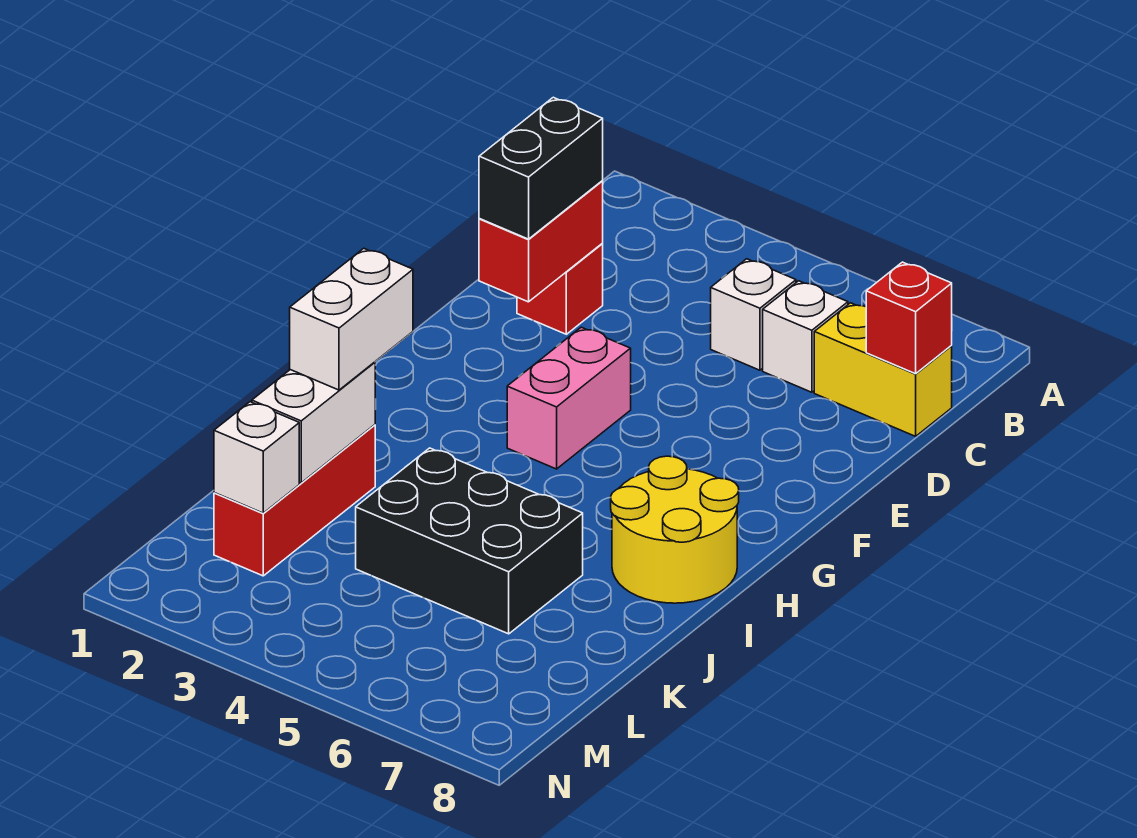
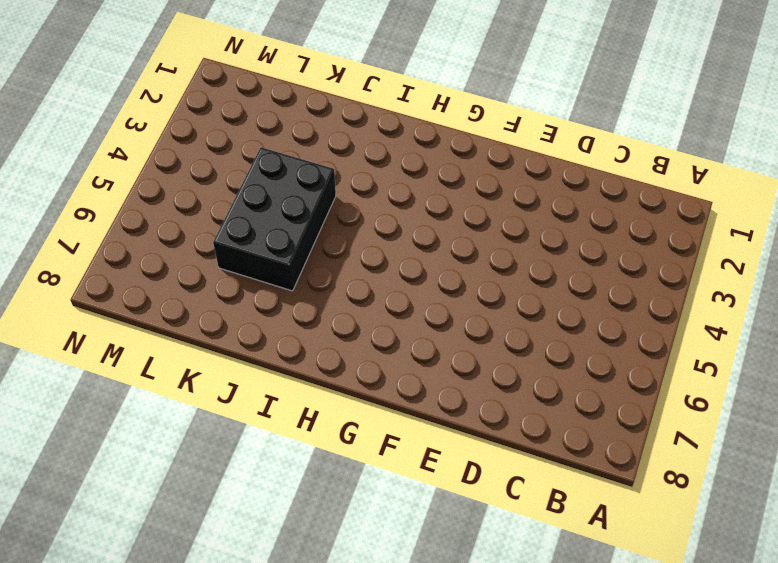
none -> white 1x1 brick [711,259,796,370]
none -> white 1x1 brick [763,281,848,392]
none -> yellow 1x2 brick [814,303,952,436]

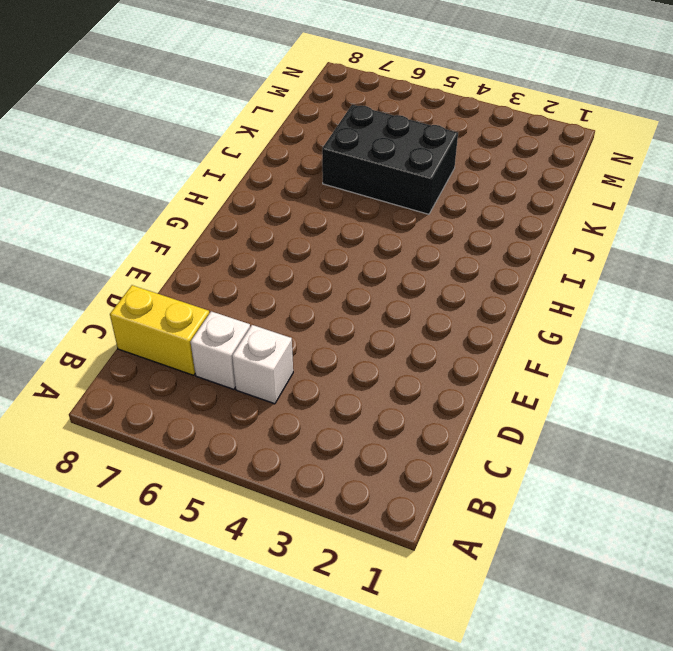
none -> red 1x1 brick [517,244,603,334]
none -> pink 1x2 brick [507,327,631,469]
none -> yellow 2x2 round brick [611,456,739,603]

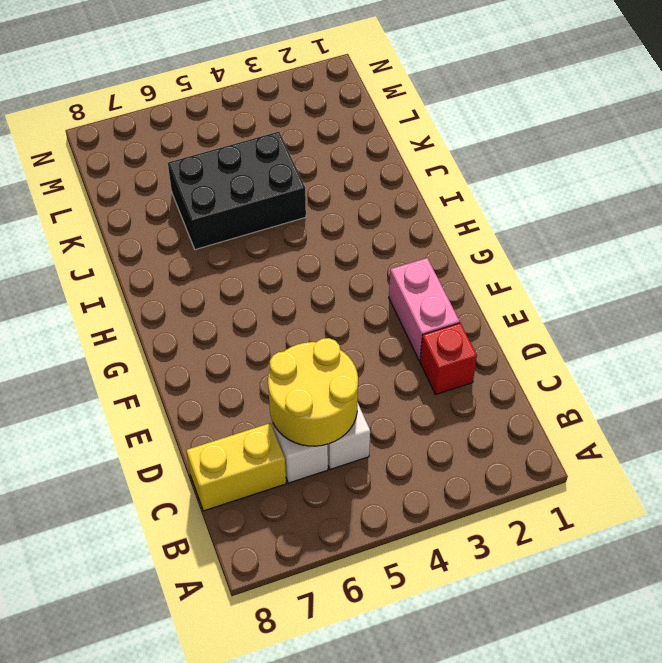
yellow 2x2 round brick [268,338,358,446] -> yellow 2x2 round brick moved to [611,456,739,603]
pink 1x2 brick [389,258,460,361] -> pink 1x2 brick moved to [507,327,631,469]
none -> red 1x3 brick [214,425,375,576]
none -> red 1x1 brick [866,262,952,374]
none -> red 1x2 brick [479,181,603,302]

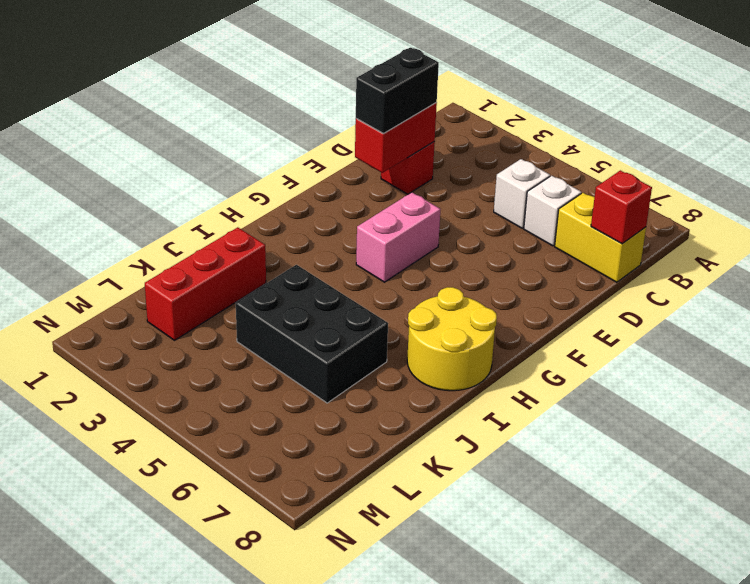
none -> white 1x2 brick [252,362,375,483]
none -> white 1x1 brick [214,402,299,513]
none -> white 1x2 brick [290,248,413,390]

